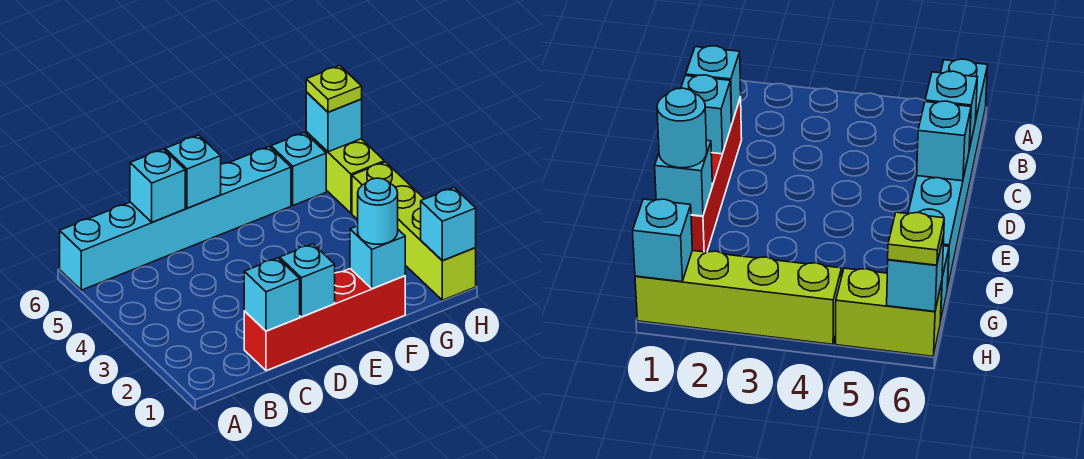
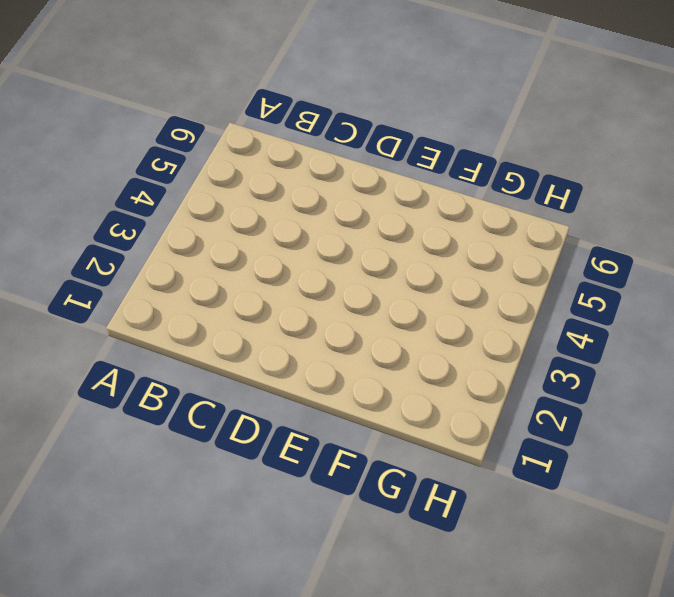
none -> cyan 1x6 brick [60,147,291,290]
none -> red 1x4 brick [244,269,405,371]
none -> cyan 1x1 brick [271,133,326,205]

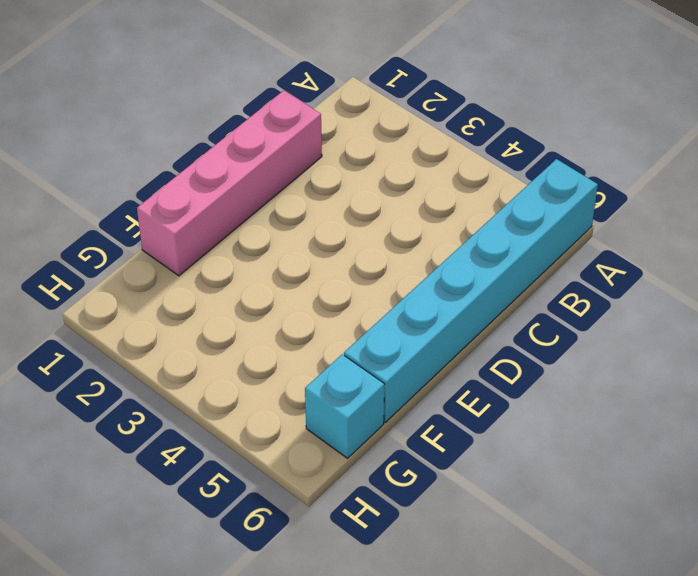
pink 1x4 brick [137,90,322,276] -> red 1x4 brick [244,269,405,371]
none -> lime 1x4 brick [352,162,476,300]
none -> lime 1x2 brick [306,132,384,213]
none -> cyan 1x1 brick [244,258,300,331]

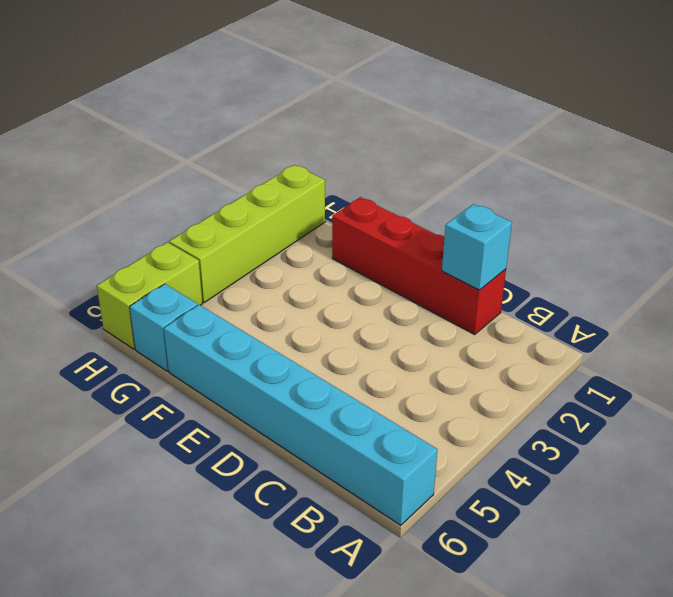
none -> cyan 1x1 brick [130,149,185,222]
none -> cyan 1x1 brick [280,244,335,317]
none -> cyan 1x1 brick [165,135,221,208]

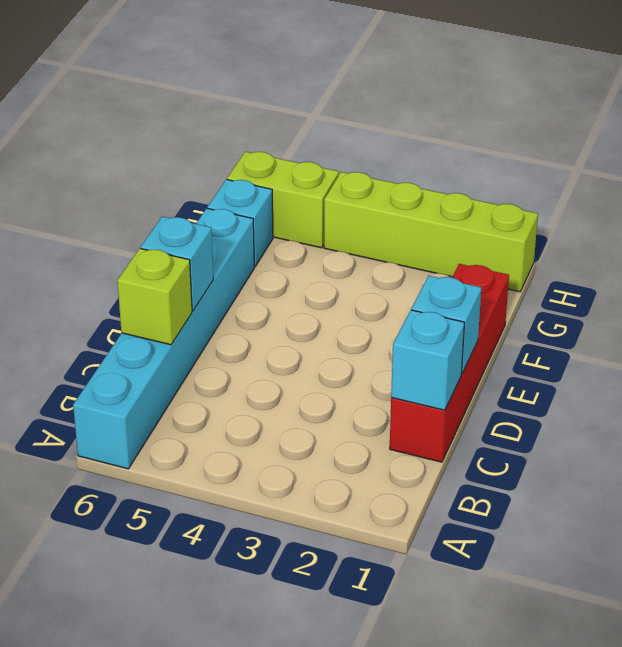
lime 1x1 brick [117,248,192,345] -> cyan 1x1 brick [130,149,185,222]
none -> cyan 1x1 brick [350,226,405,289]
none -> cyan 1x1 brick [421,188,476,261]
none -> cyan 1x1 brick [306,92,362,152]

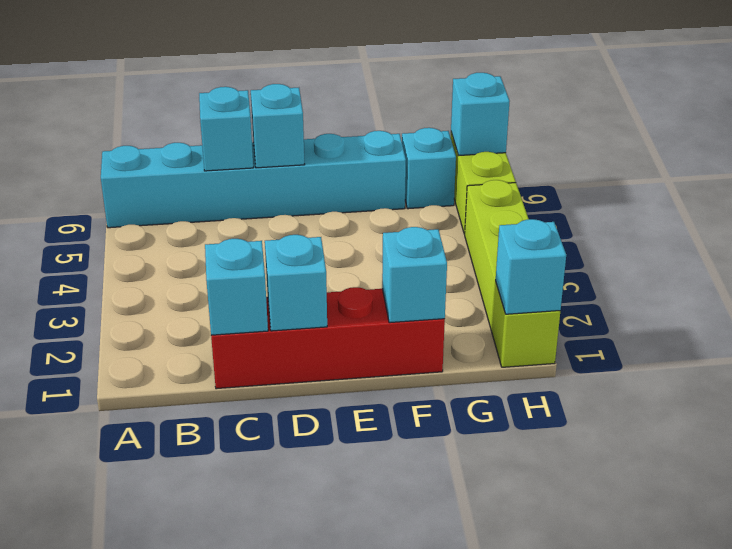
none -> cyan 1x1 round brick [358,178,398,244]
none -> lime 1x1 plate [306,66,362,112]

